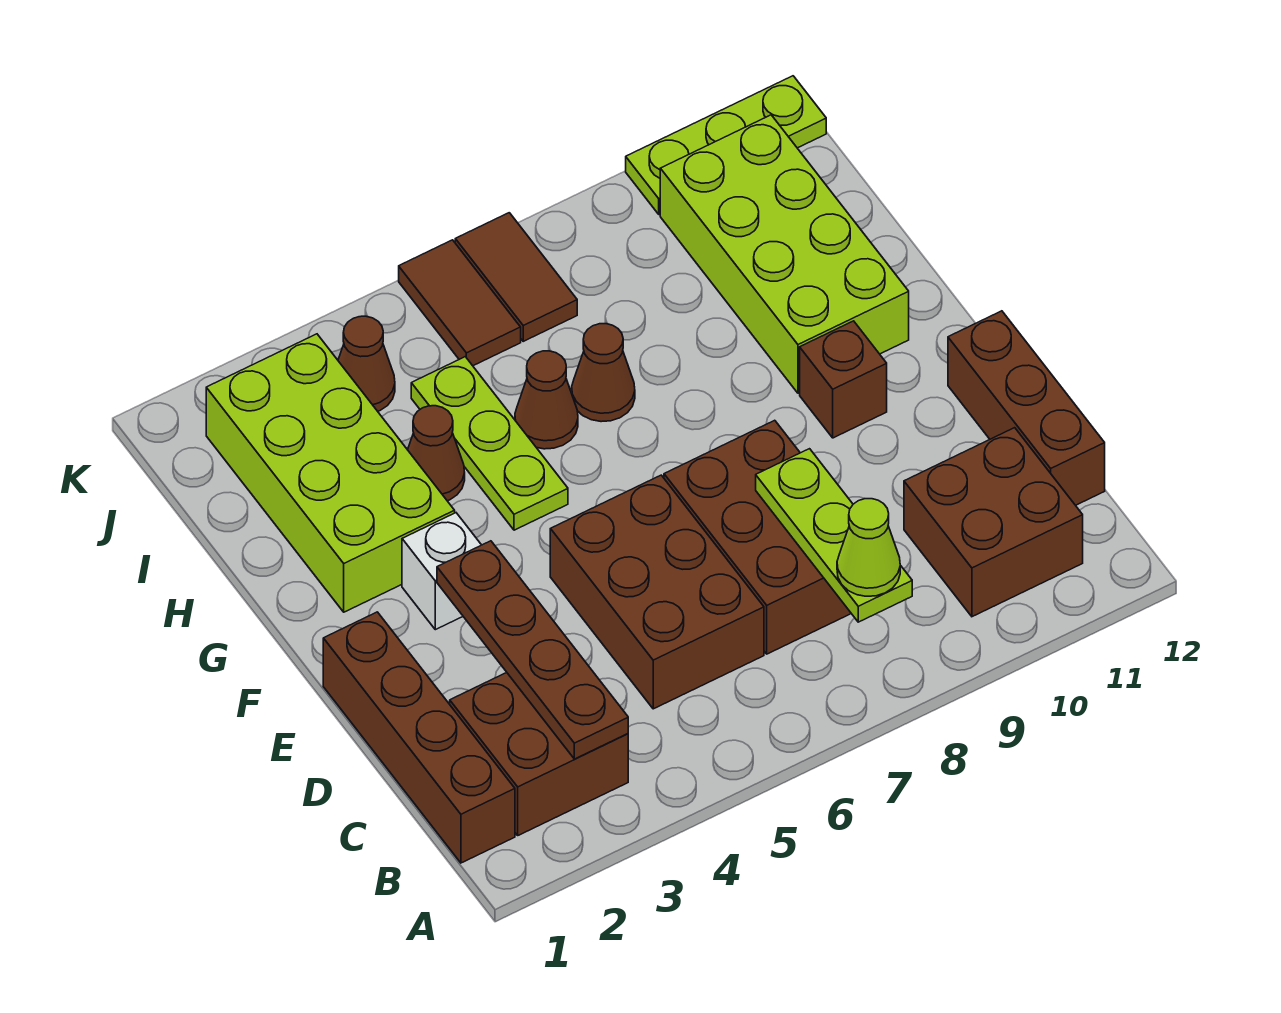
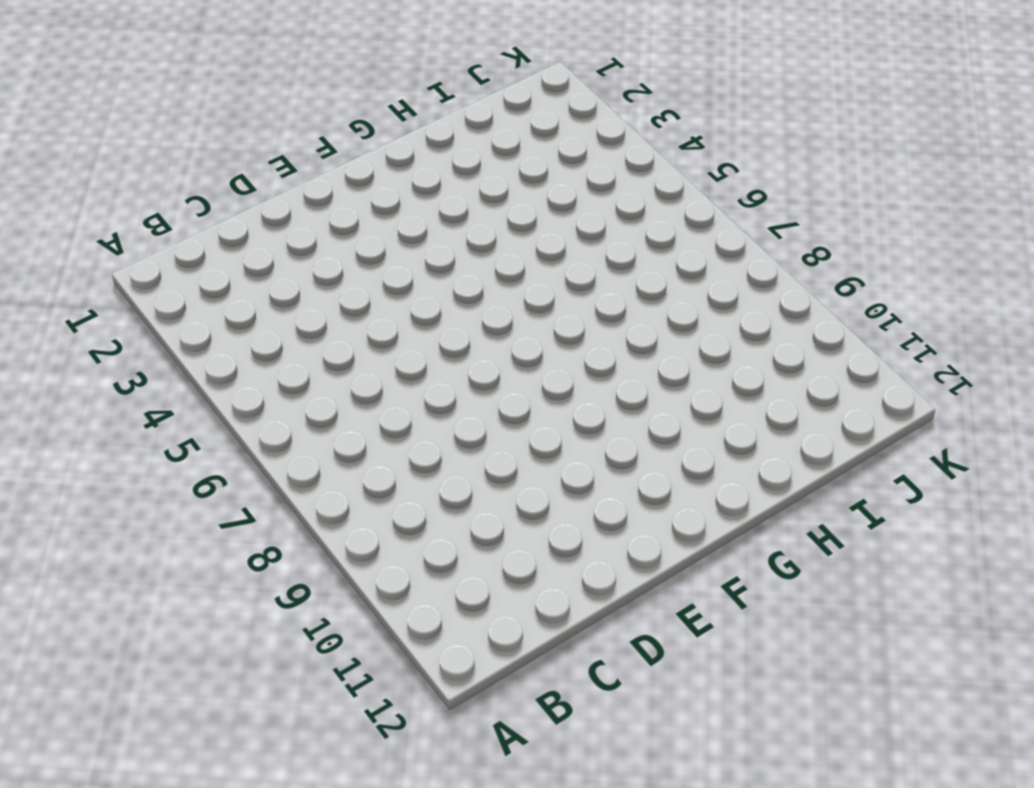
none -> brown 1x4 brick [323,612,515,863]
none -> brown 2x2 brick [450,673,628,835]
none -> brown 2x2 brick [904,428,1083,617]

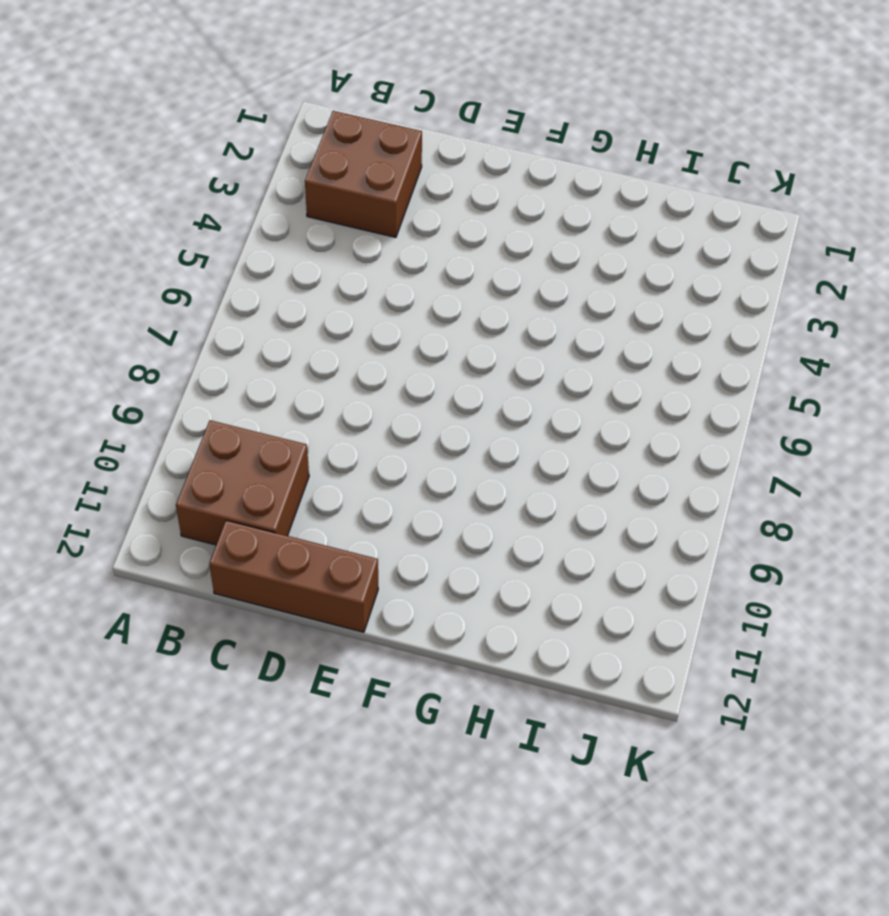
none -> brown 1x4 brick [323,612,515,863]
none -> brown 2x3 brick [550,475,764,709]
none -> brown 2x3 brick [664,420,851,654]

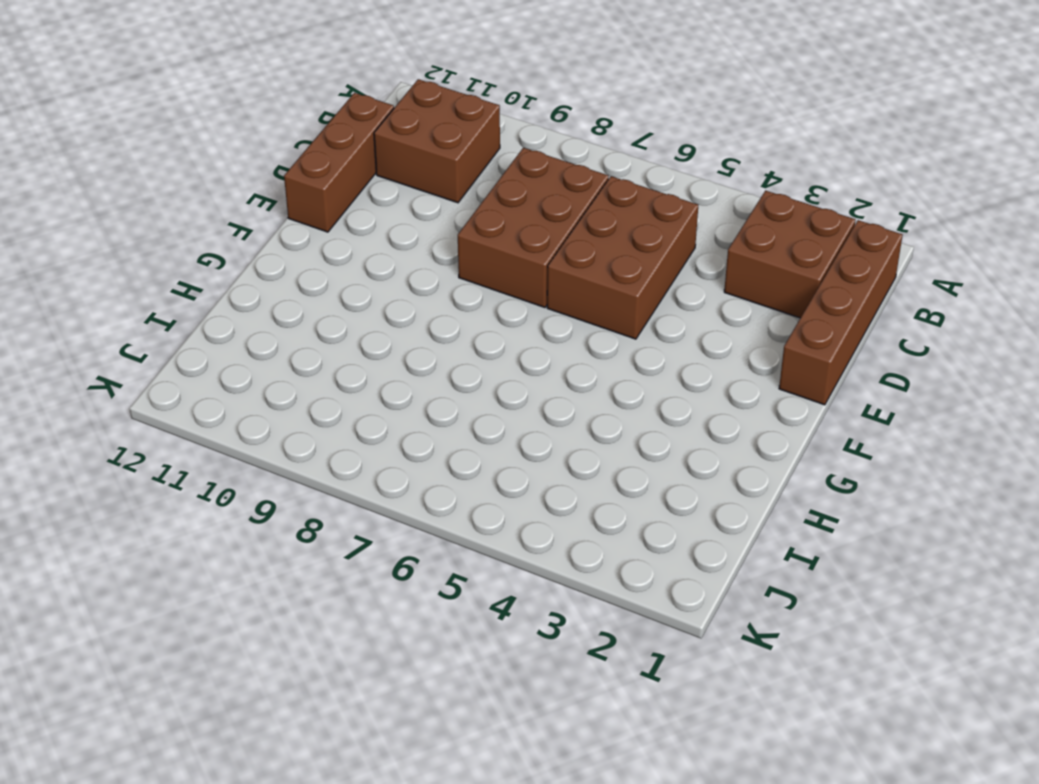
none -> white 1x1 brick [402,513,481,630]
none -> brown 1x1 brick [800,321,887,438]
none -> lime 2x4 brick [206,334,455,612]

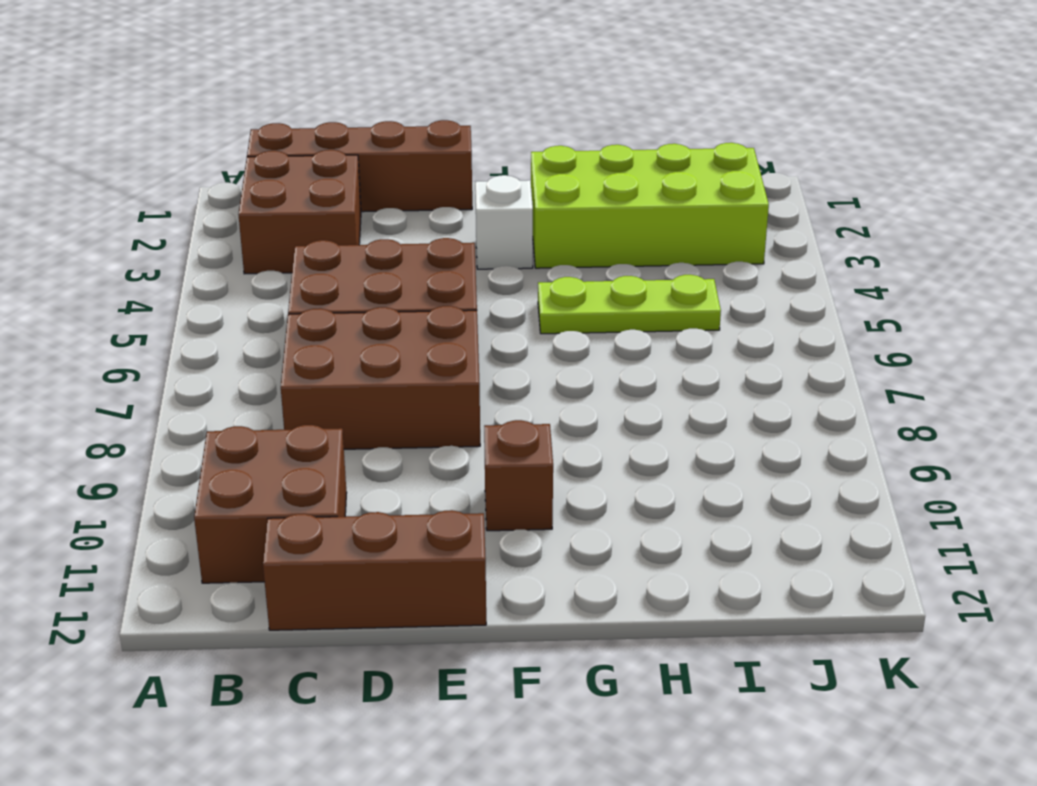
none -> lime 2x4 brick [660,115,909,393]
none -> brown 1x1 cone [408,406,465,501]
none -> brown 1x1 cone [515,351,578,449]

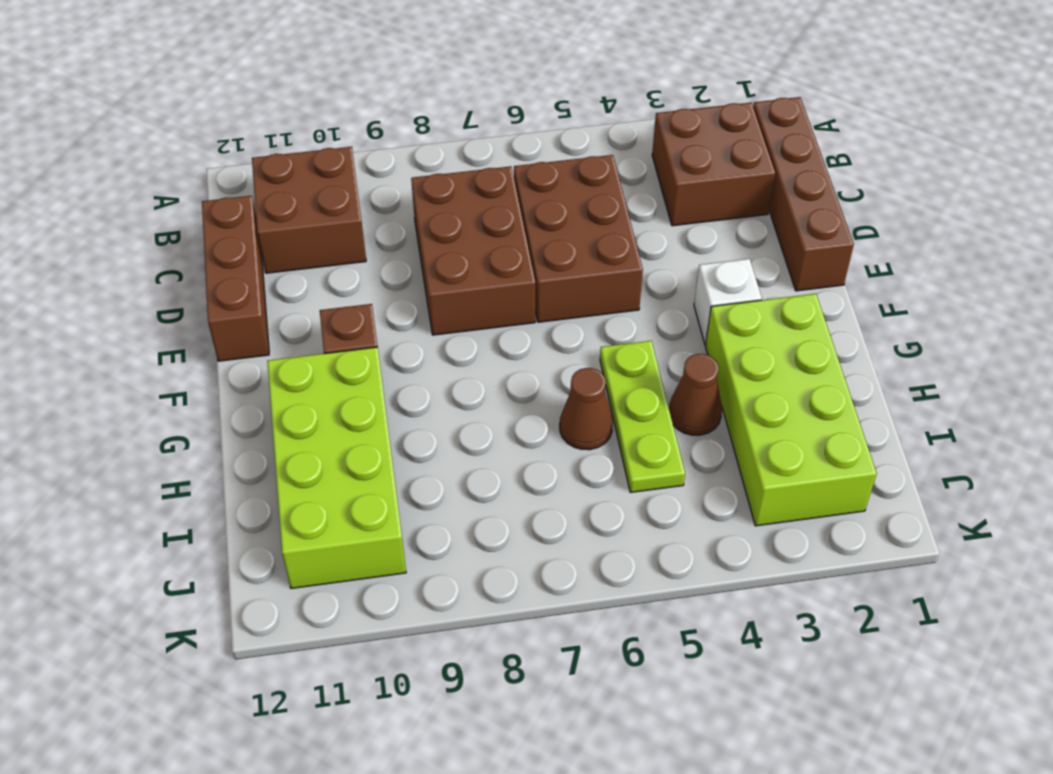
none -> brown 1x1 cone [572,324,635,422]
none -> brown 1x1 cone [338,316,395,411]
none -> brown 1x2 tile [399,240,521,366]

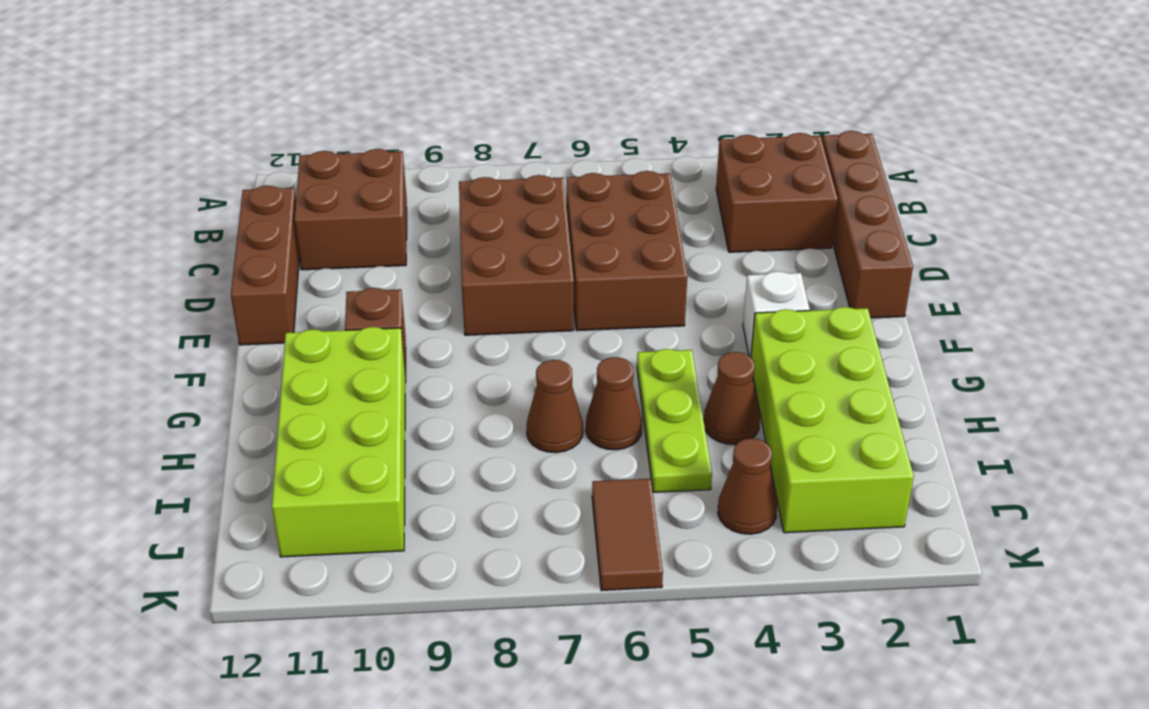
none -> brown 1x2 tile [455,213,577,341]
none -> lime 1x3 plate [626,76,826,214]
none -> brown 1x4 plate [437,541,628,759]

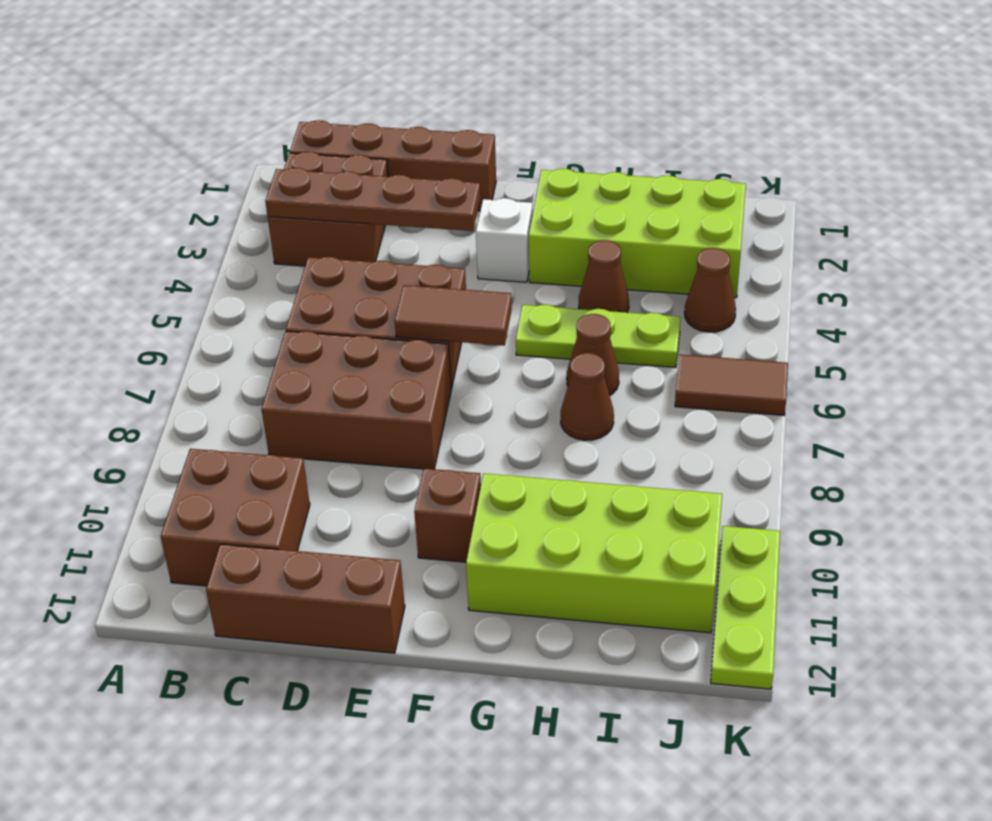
brown 1x2 tile [395,285,512,346] -> brown 1x2 tile moved to [455,213,577,341]
none -> lime 1x3 plate [756,449,912,622]
none -> lime 1x1 cone [837,499,900,596]

